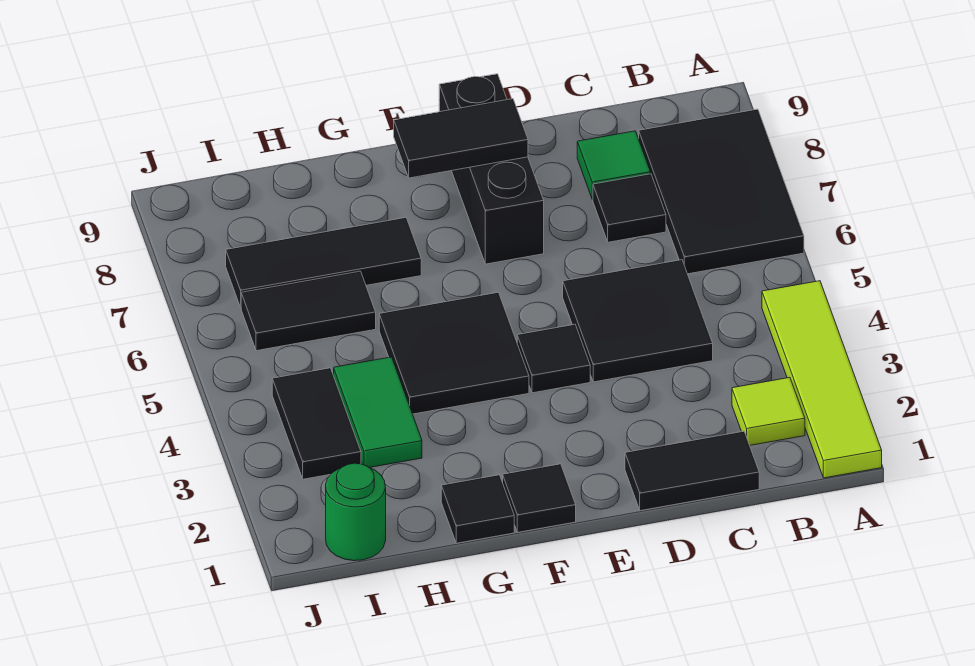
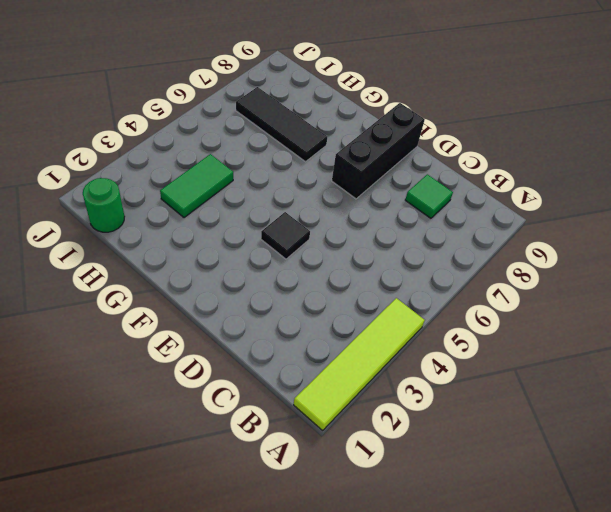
none -> black 2x3 tile [639,109,804,274]
none -> lime 1x1 tile [732,377,805,445]
none -> black 1x2 tile [625,431,759,511]

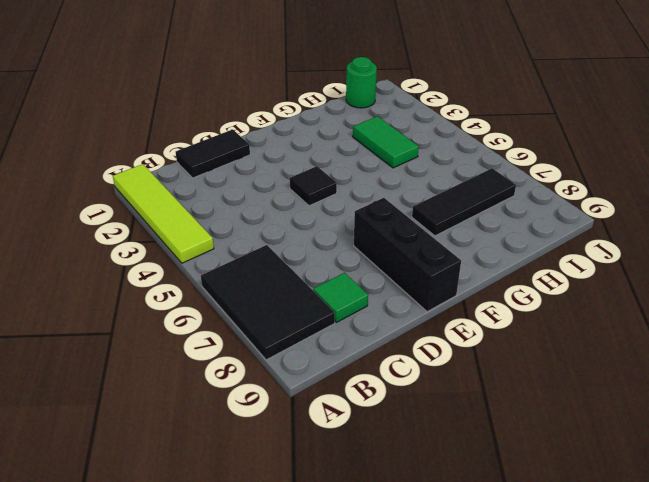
none -> lime 1x1 tile [732,377,805,445]
none -> black 2x2 tile [563,260,713,382]
none -> black 1x1 tile [593,174,666,242]

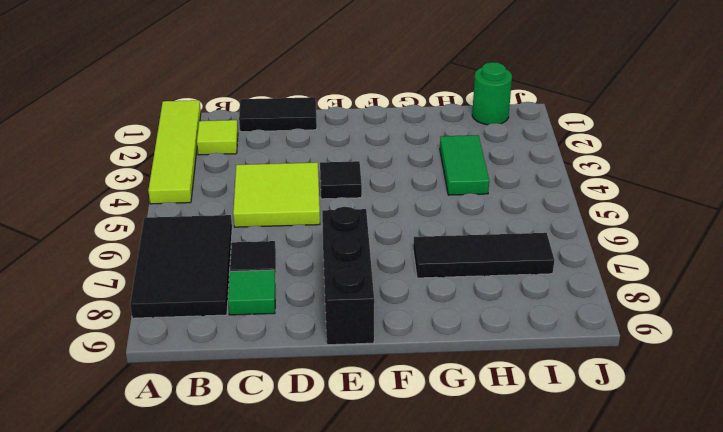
lime 2x2 tile [233,163,320,227] -> black 2x2 tile [563,260,713,382]
none -> black 1x1 tile [503,464,576,532]
none -> black 2x2 tile [379,292,529,414]
none -> black 1x1 tile [441,475,514,543]

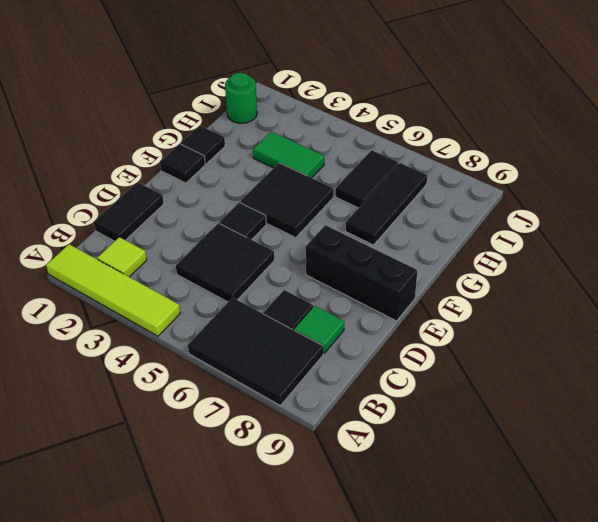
none -> black 1x2 tile [272,368,361,479]
none -> black 1x2 tile [394,99,528,178]

